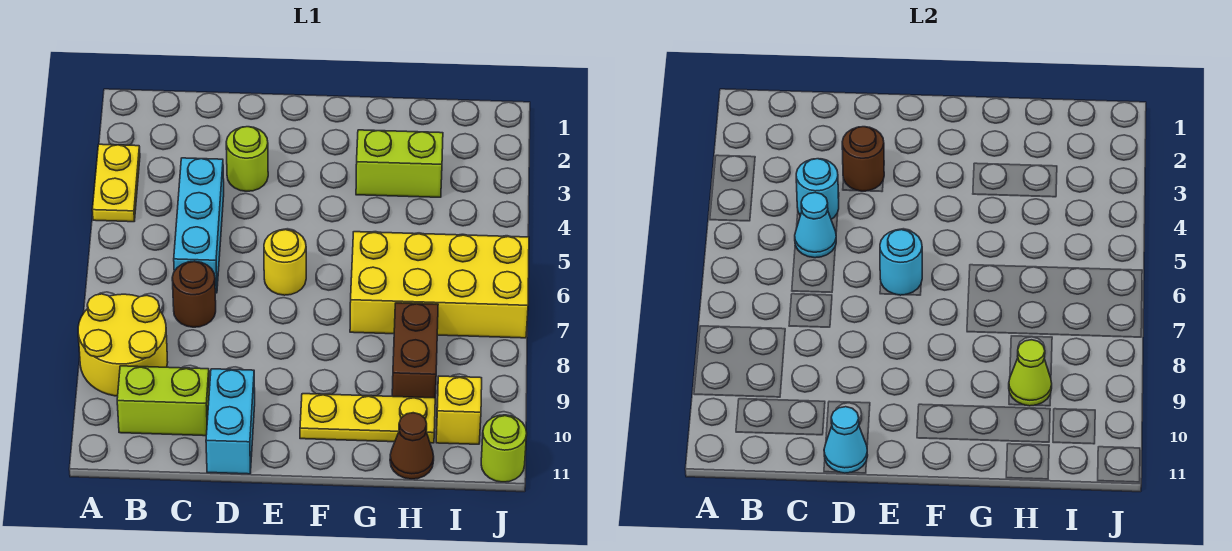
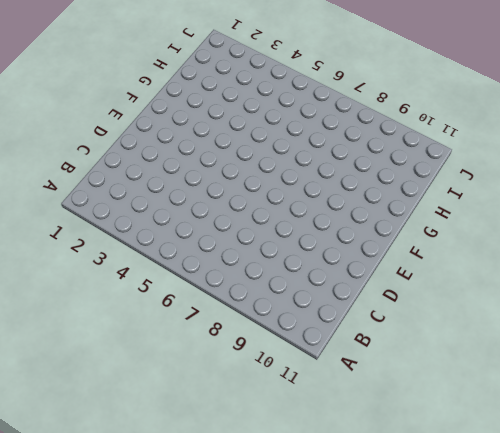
none -> yellow 1x2 plate [92,144,140,222]
none -> yellow 2x2 round brick [78,294,168,396]
none -> lime 1x2 brick [117,366,209,436]

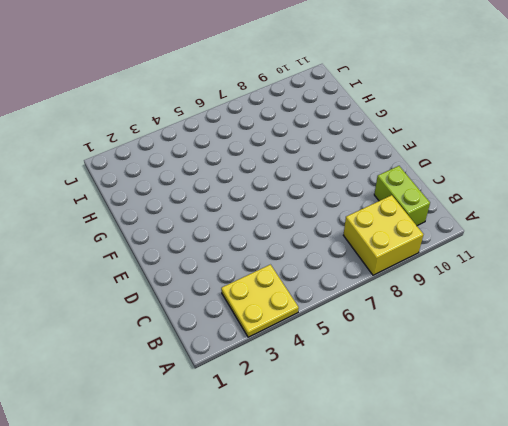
yellow 2x2 plate [221,265,299,337] -> yellow 1x2 plate [92,144,140,222]
yellow 2x2 brick [343,195,423,275] -> yellow 2x2 round brick [78,294,168,396]
none -> cyan 1x3 brick [174,158,224,293]
none -> brown 1x1 round brick [172,261,216,327]
none -> lime 1x1 round brick [226,127,268,191]

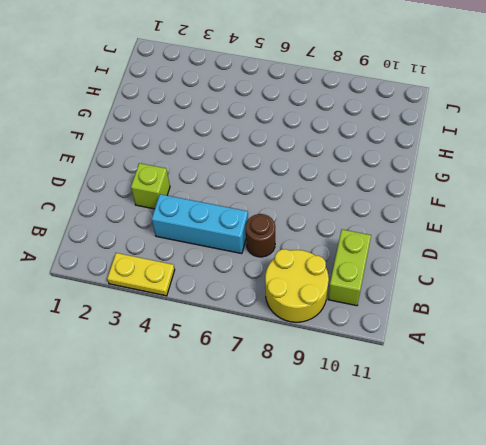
lime 1x1 brick [131,163,170,209] -> lime 1x1 round brick [226,127,268,191]
none -> cyan 1x2 brick [206,369,255,474]
none -> yellow 1x1 round brick [264,230,306,295]
none -> yellow 1x3 plate [300,394,435,443]

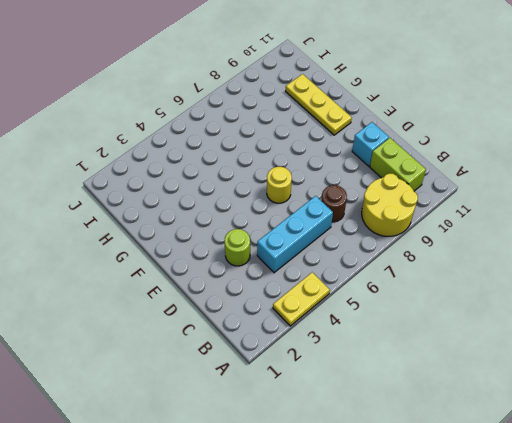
cyan 1x1 brick [352,122,389,166] -> cyan 1x2 brick [206,369,255,474]
none -> lime 1x2 brick [356,130,443,197]
none -> yellow 2x4 brick [350,232,529,338]
none -> brown 1x2 brick [392,303,438,398]

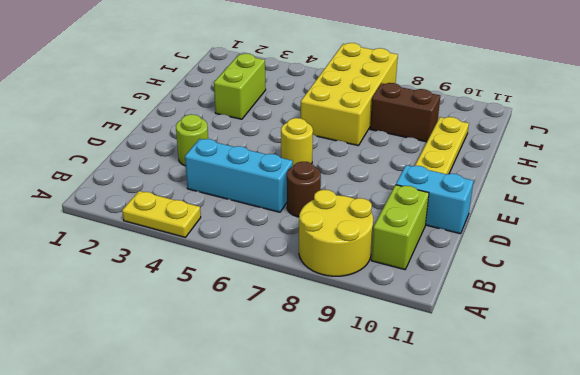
none -> brown 1x1 cone [390,413,434,479]
none -> yellow 1x1 brick [436,376,482,444]
none -> lime 1x1 round brick [481,415,527,482]

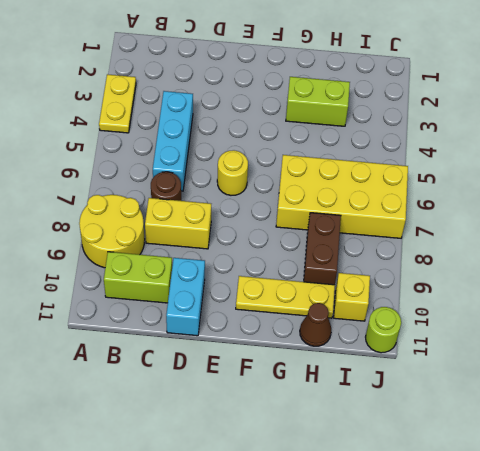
yellow 1x2 brick [145,198,211,249] -> none
none -> lime 1x1 round brick [226,127,268,191]
none -> cyan 1x1 round brick [796,159,839,219]
none -> cyan 1x1 cone [795,193,836,258]

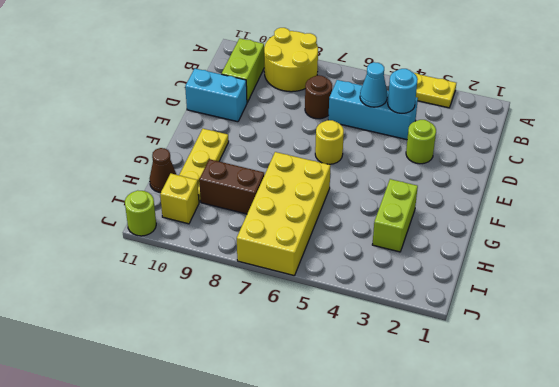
none -> brown 1x1 round brick [842,127,884,191]
none -> cyan 1x1 cone [824,407,868,473]
none -> cyan 1x1 round brick [880,230,922,295]

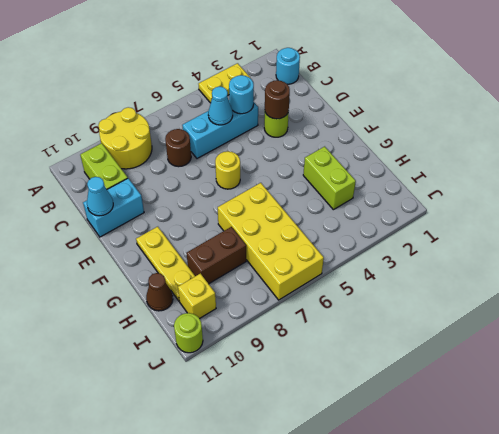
cyan 1x1 round brick [276,48,300,84] -> cyan 1x1 round brick moved to [880,230,922,295]
none -> lime 1x1 cone [1009,340,1052,406]

